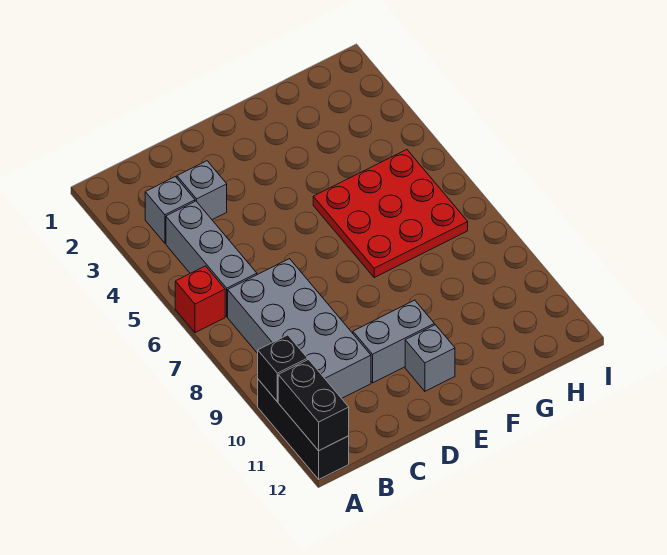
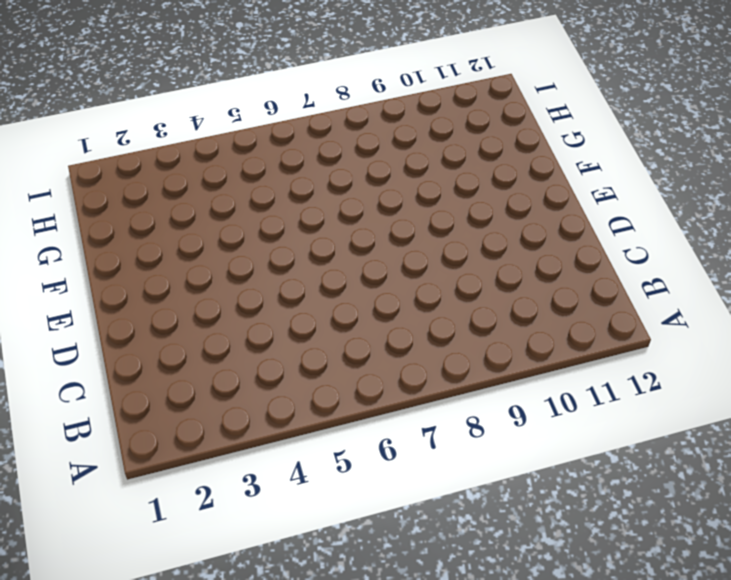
none -> red 1x1 brick [175,266,225,333]
none -> black 1x3 brick [258,379,349,479]

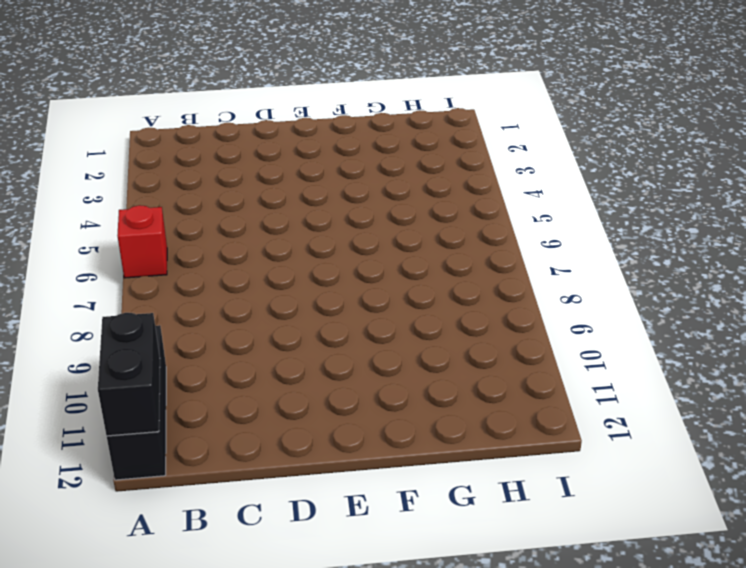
none -> grey 1x1 brick [145,177,195,243]
none -> grey 1x3 brick [166,201,257,317]

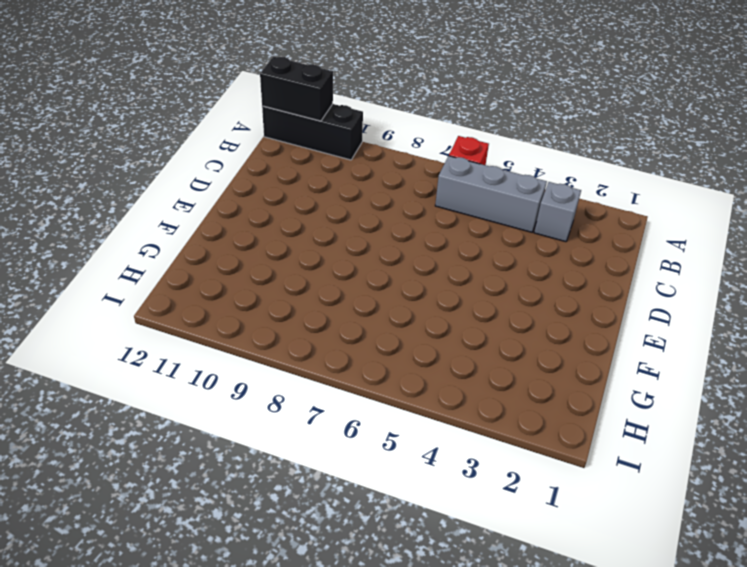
none -> grey 2x4 brick [228,259,371,398]
none -> grey 1x1 brick [177,161,227,220]

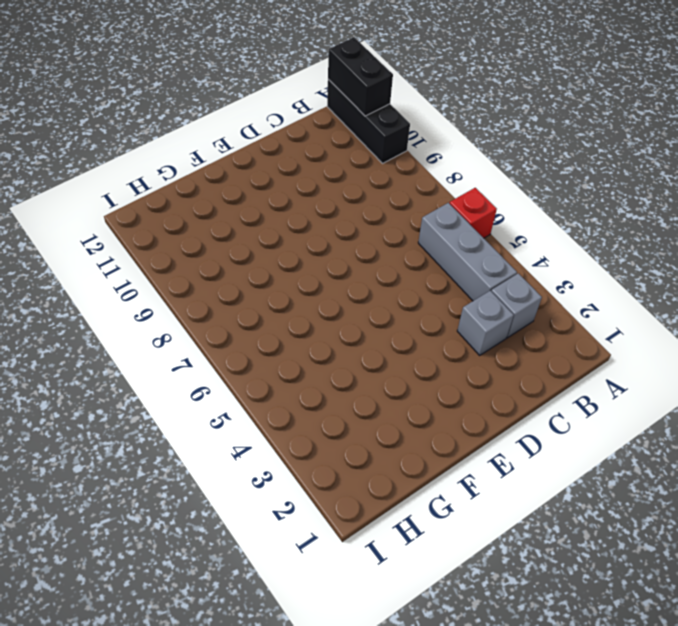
none -> grey 2x4 brick [228,259,371,398]
none -> grey 1x2 brick [353,300,434,383]

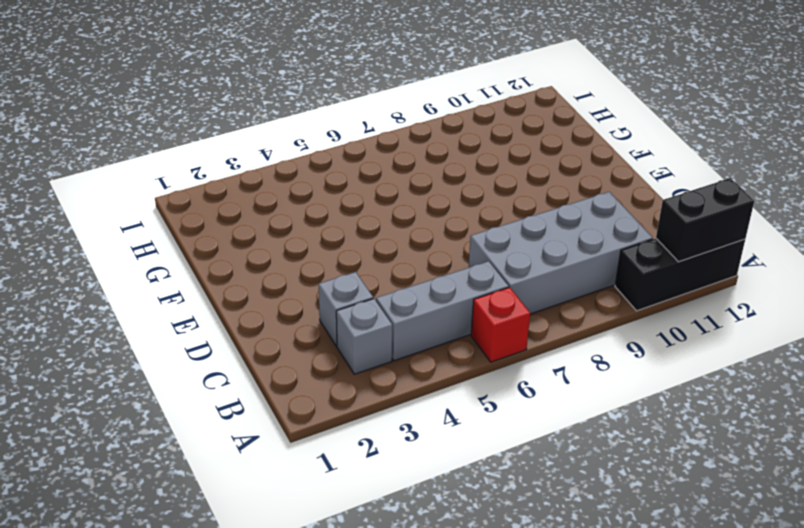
none -> grey 1x2 brick [353,300,434,383]
none -> grey 1x1 brick [405,325,455,391]

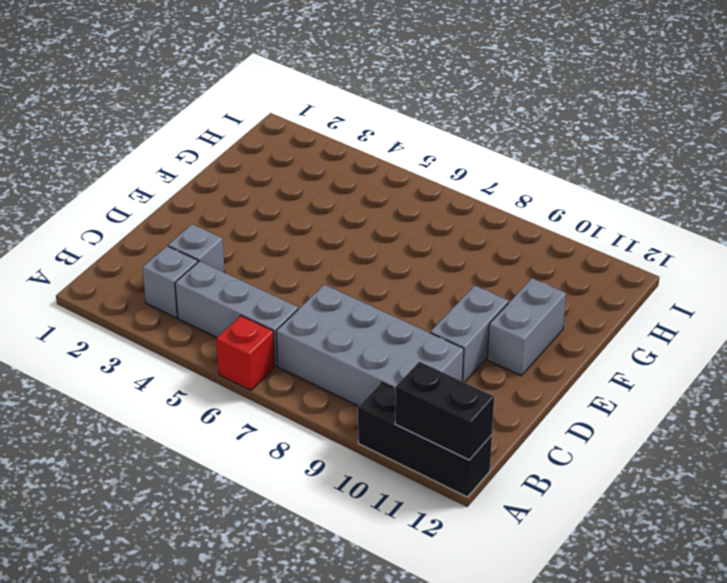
grey 1x2 brick [487,278,566,376] -> grey 1x1 brick [405,325,455,391]
none -> red 3x3 plate [313,150,468,277]
none -> black 1x1 brick [258,335,308,402]

